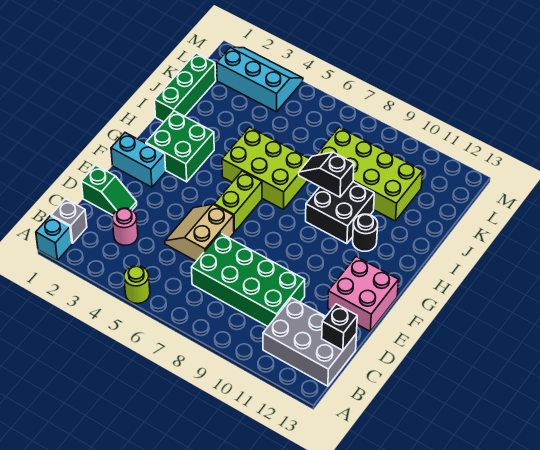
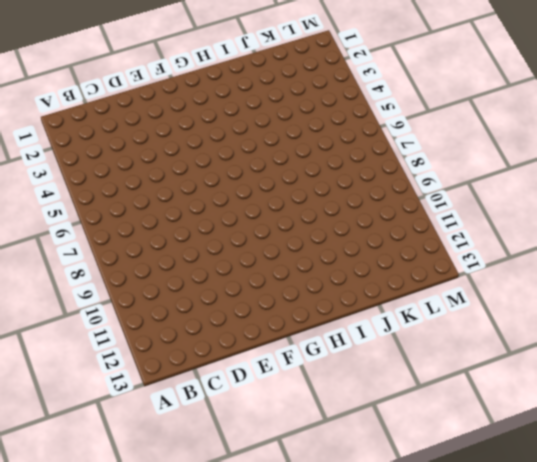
none -> cyan 1x1 brick [36,216,72,260]
none -> lime 1x1 round brick [124,266,150,304]
none -> grey 1x1 brick [51,199,87,243]

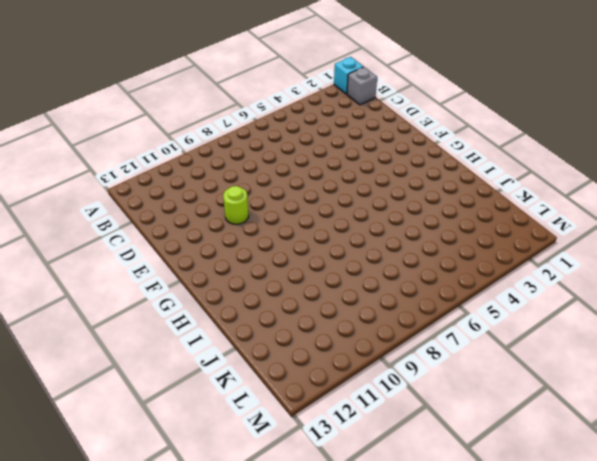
lime 1x1 round brick [223,186,249,224] -> lime 1x1 round brick moved to [124,266,150,304]
none -> grey 2x3 brick [263,298,357,386]
none -> pink 1x1 round brick [112,208,138,245]
none -> green 2x4 brick [192,233,305,326]

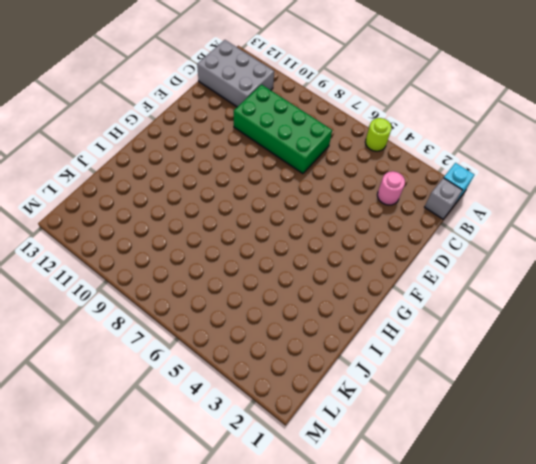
none -> green 1x2 slope [81,165,137,215]
none -> tan 2x2 slope [165,204,234,261]
none -> pink 2x2 brick [328,257,399,331]

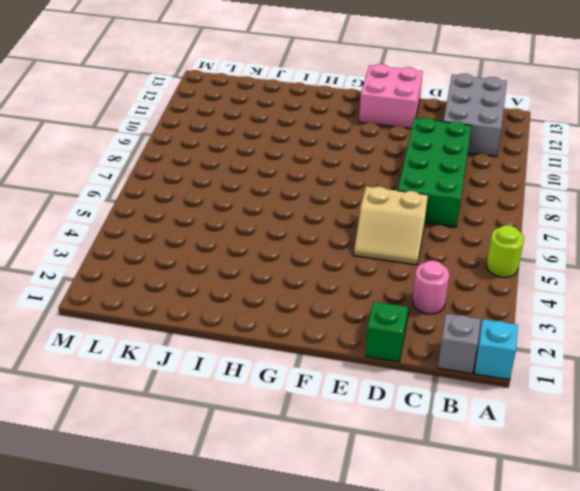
none -> cyan 1x2 brick [111,133,166,187]
none -> lime 1x2 brick [214,171,262,232]
none -> green 2x2 brick [146,111,214,182]

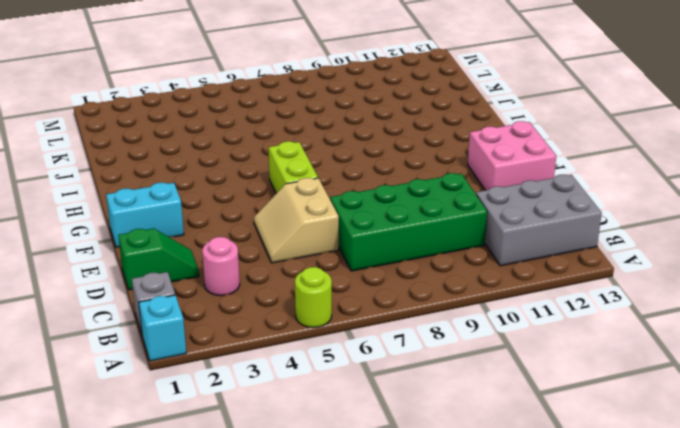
none -> green 2x2 brick [146,111,214,182]
none -> lime 2x3 brick [222,127,309,210]
none -> black 2x2 brick [306,182,374,244]

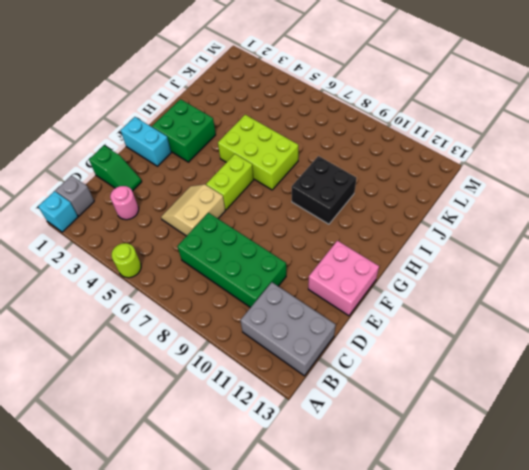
none -> black 1x1 round brick [353,214,378,251]
none -> green 1x3 brick [155,53,216,122]
none -> lime 2x4 brick [316,127,423,221]

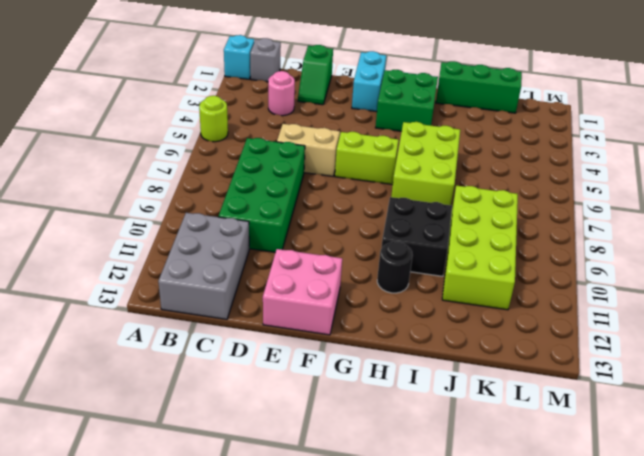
none -> cyan 2x3 slope [217,47,303,112]
none -> black 1x1 brick [322,304,357,350]
none -> black 1x2 slope [299,152,354,197]

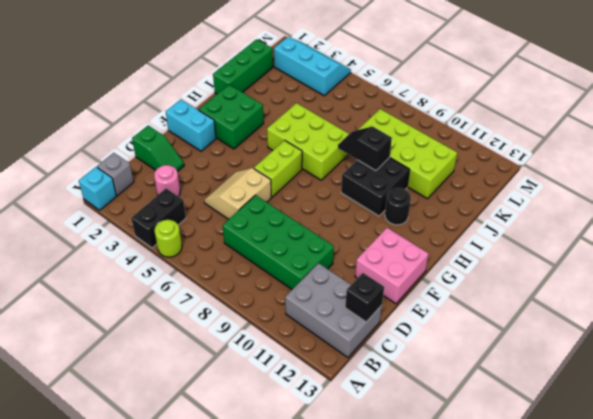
black 1x2 brick [131,188,186,248] -> none

